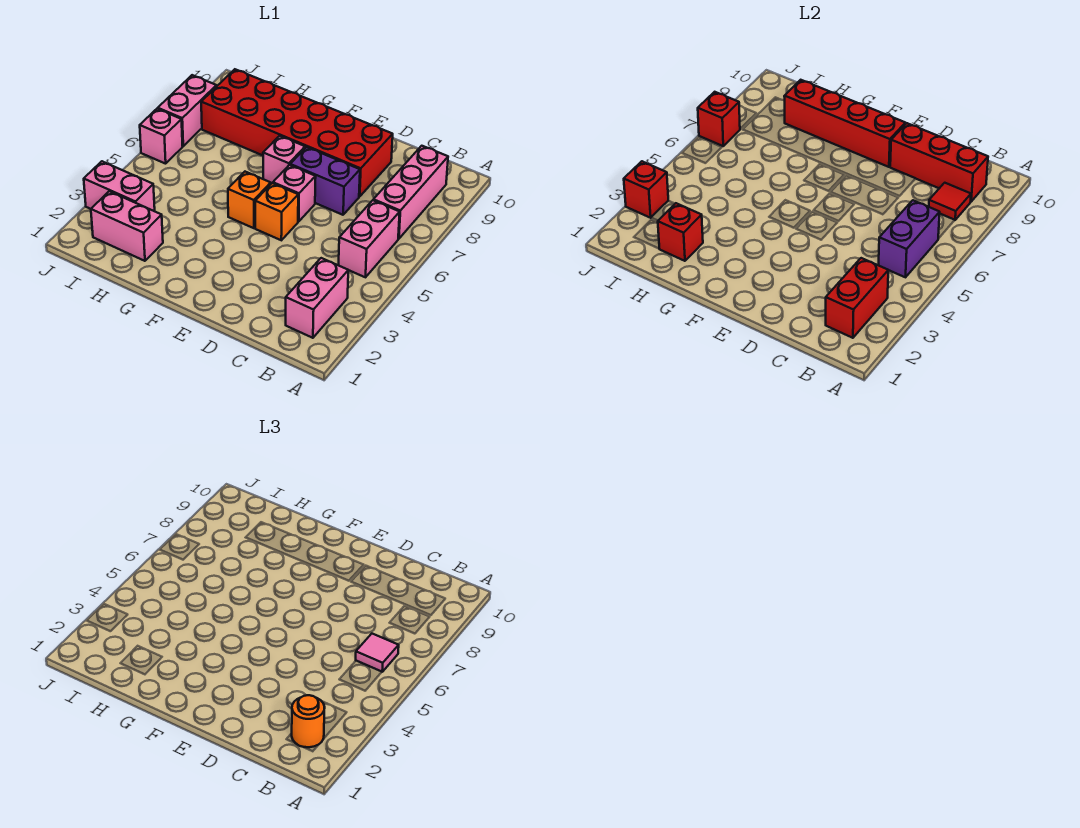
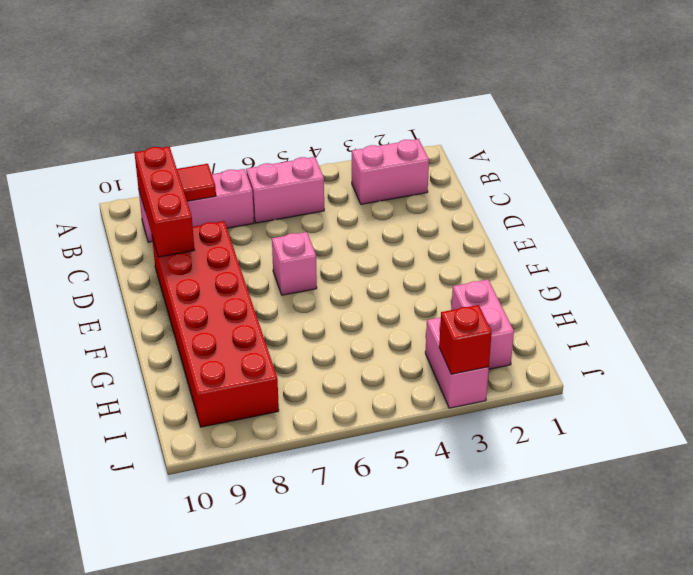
none -> purple 1x2 brick [290,147,360,215]
none -> orange 1x1 brick [255,183,298,240]
none -> orange 1x1 brick [228,172,271,228]

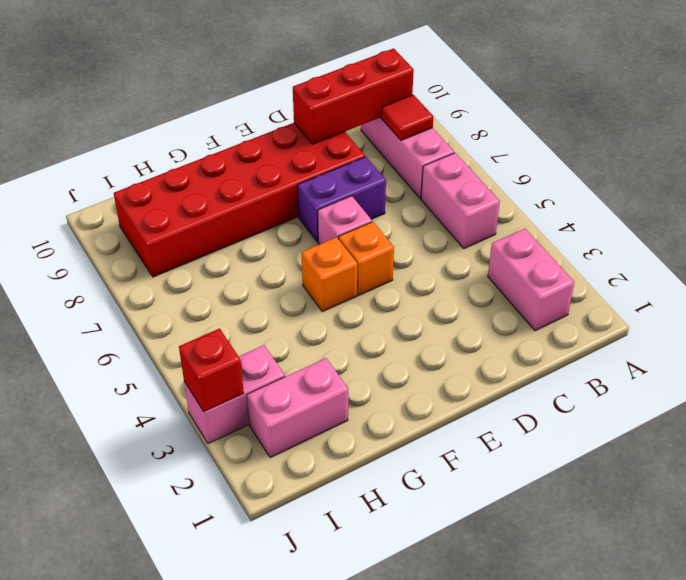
none -> pink 1x1 brick [263,136,305,184]
none -> pink 1x1 brick [140,109,183,164]
none -> pink 1x2 brick [158,75,216,146]

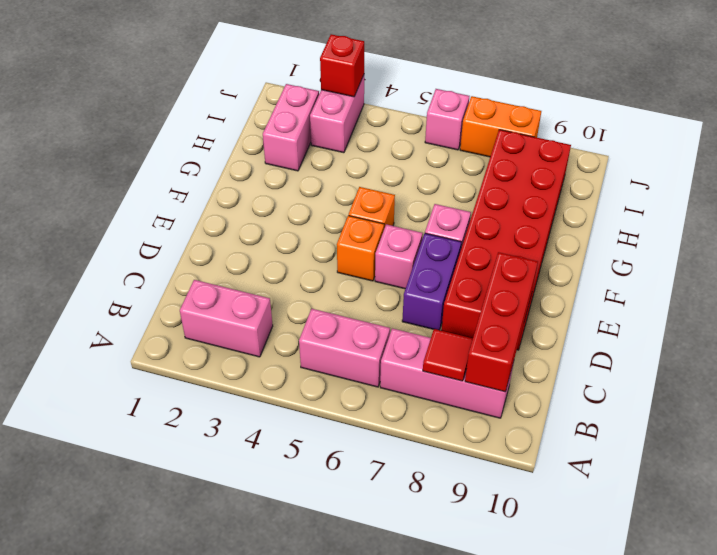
orange 1x2 brick [460,96,541,157] -> pink 1x2 brick [158,75,216,146]
none -> red 1x2 brick [826,258,888,338]
none -> purple 1x2 brick [879,200,940,277]
none -> red 1x4 brick [784,80,905,167]

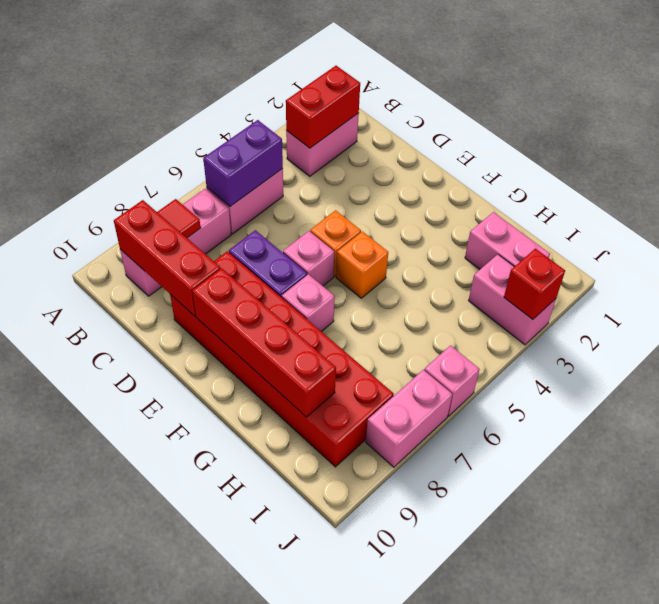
none -> red 1x1 brick [658,203,703,261]
none -> red 1x1 brick [698,92,740,146]
none -> orange 1x1 round brick [292,695,325,747]

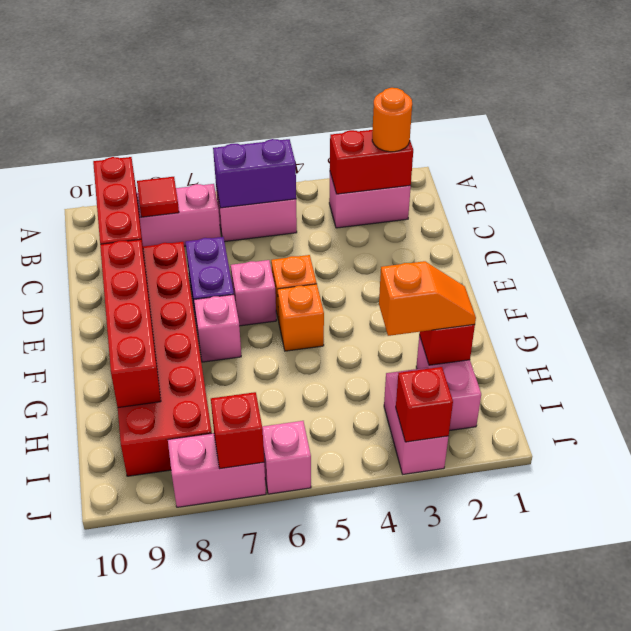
orange 1x2 slope [379,261,476,336] -> none
none -> pink 1x1 tile [356,634,399,672]

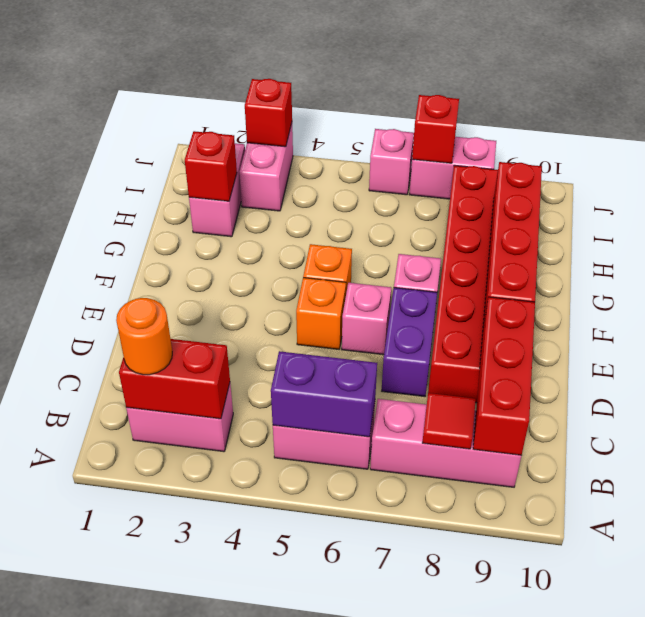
none -> pink 1x1 tile [356,634,399,672]

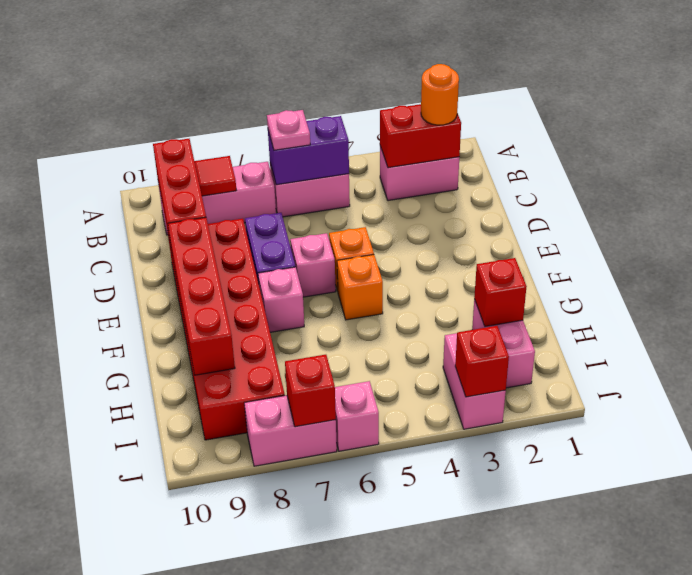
pink 1x1 plate [267,110,310,150] -> pink 1x1 tile [356,634,399,672]

